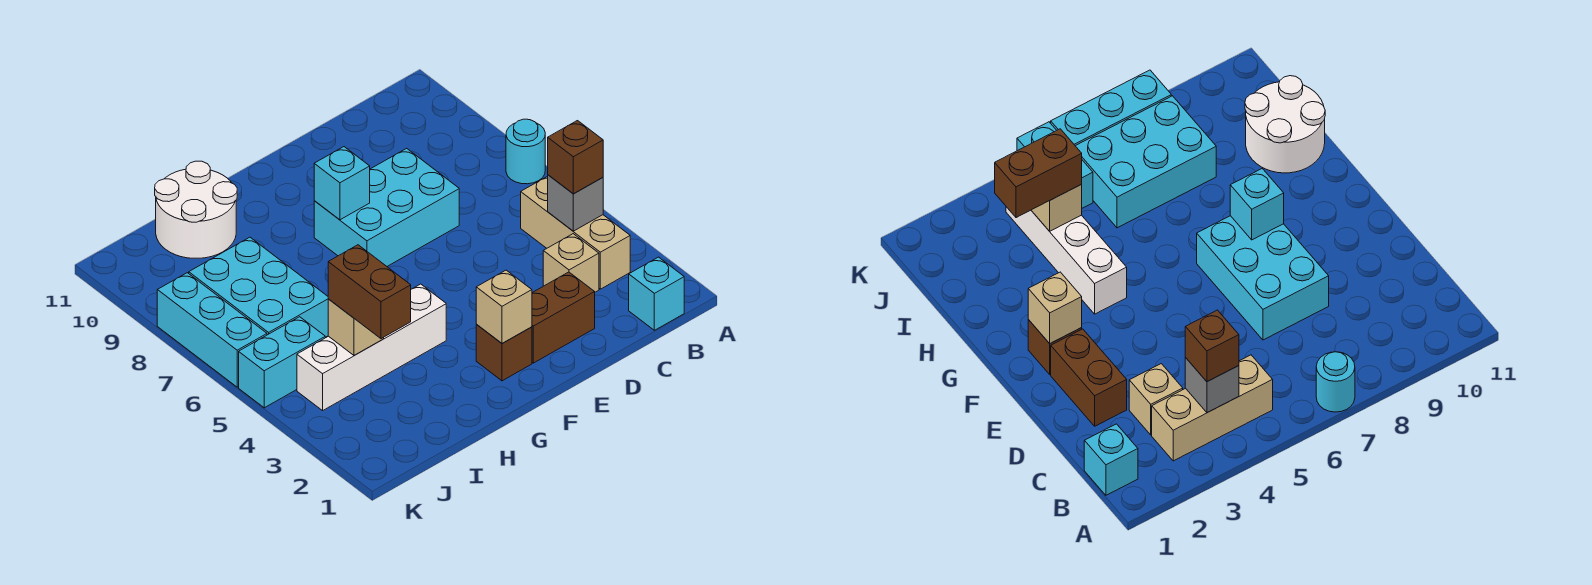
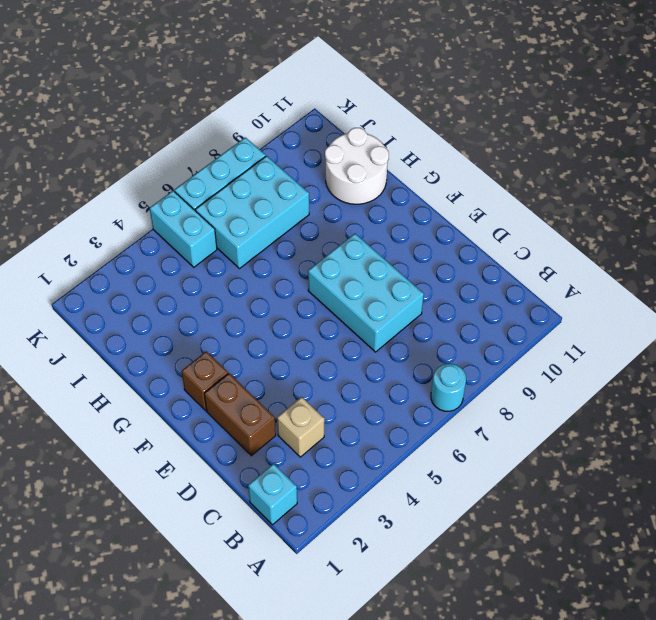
none -> tan 1x3 brick [521,176,630,289]
none -> white 1x4 brick [297,284,446,411]
none -> grey 1x1 brick [548,175,603,231]

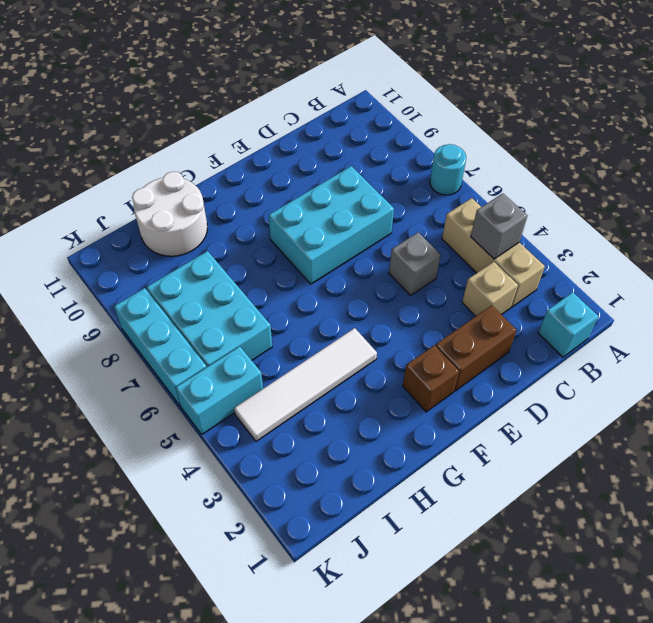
grey 1x1 brick [389,232,441,295] -> none
white 1x4 tile [234,328,377,441] -> white 1x4 brick [297,284,446,411]
none -> tan 1x1 brick [476,270,532,343]
none -> cyan 1x1 brick [314,147,370,220]
none -> tan 1x1 brick [328,299,384,355]

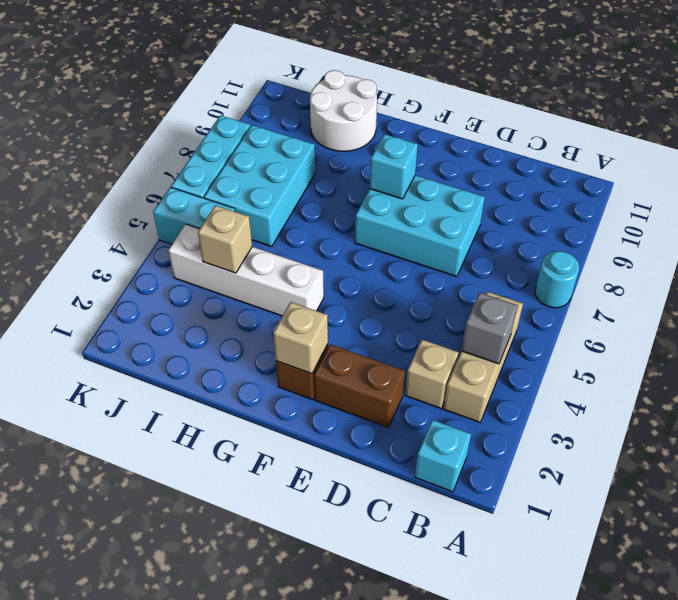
none -> brown 1x1 brick [548,121,603,194]
none -> brown 1x2 brick [328,245,411,339]

